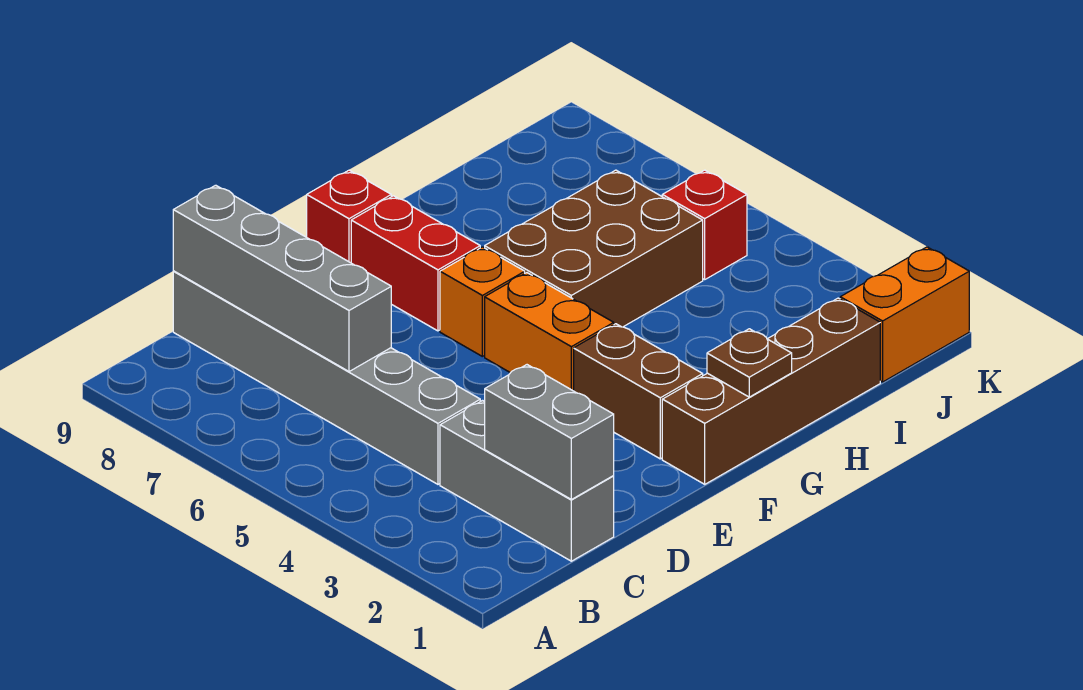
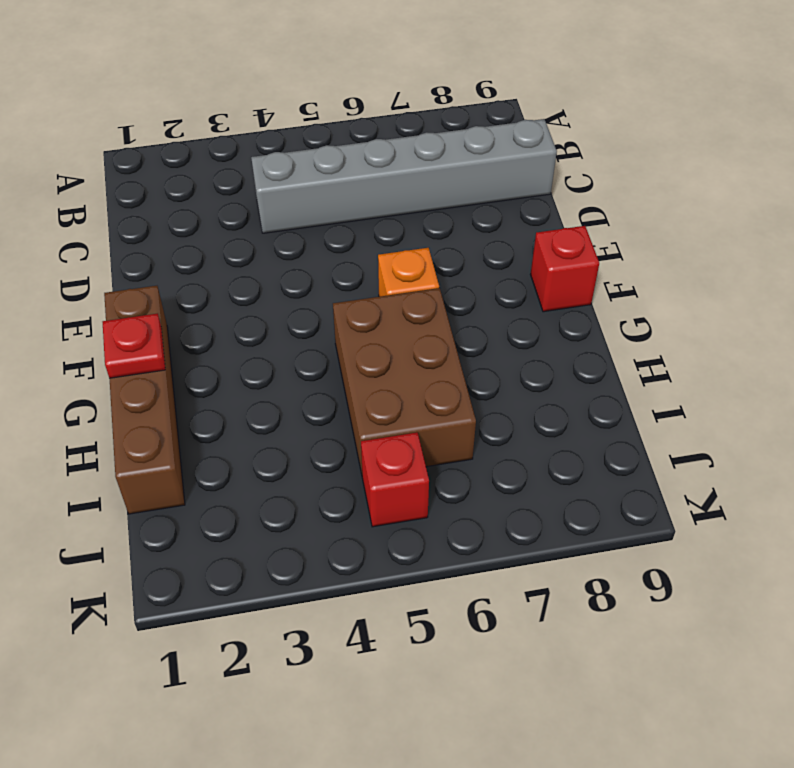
red 1x1 plate [103,313,165,378] -> brown 1x1 plate [707,329,792,397]
none -> grey 1x3 brick [440,401,614,561]
none -> brown 1x2 brick [574,324,703,459]
none -> orange 1x2 brick [485,273,614,391]

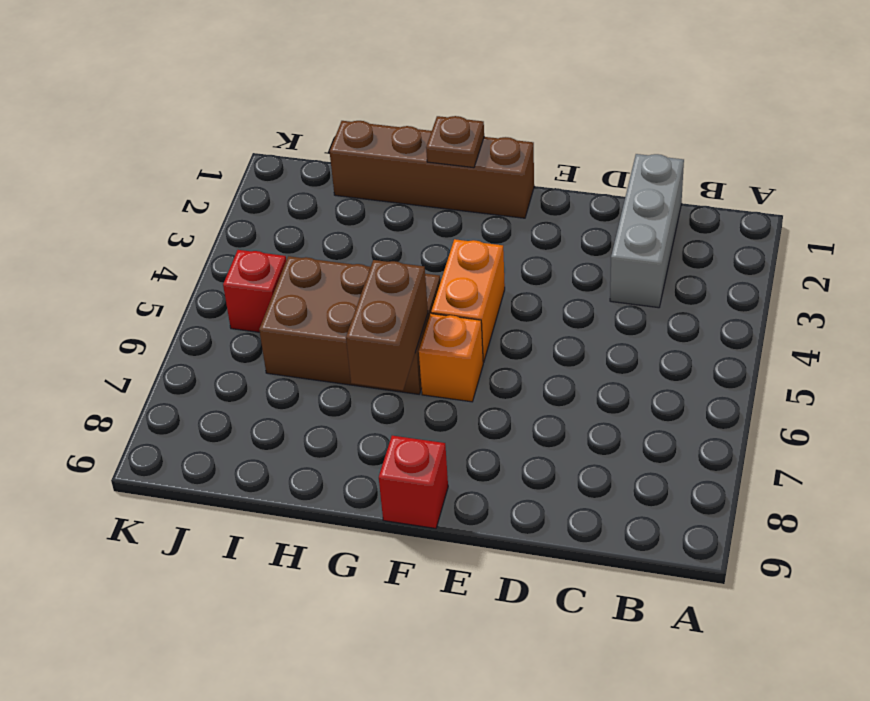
brown 1x2 brick [346,260,428,390] -> brown 1x2 brick moved to [574,324,703,459]
none -> grey 1x6 brick [173,271,480,484]
none -> red 1x2 brick [351,196,480,331]
none -> orange 1x2 brick [840,247,969,382]

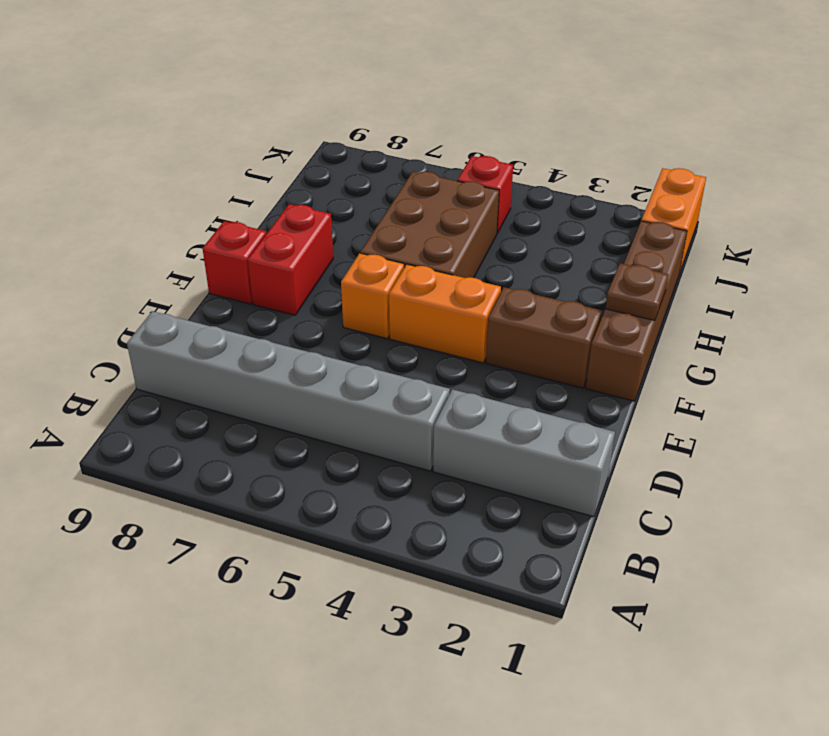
red 1x2 brick [248,204,333,315] -> red 1x2 brick turned to [351,196,480,331]
none -> grey 1x2 brick [485,365,614,499]
none -> grey 1x4 brick [173,185,391,372]

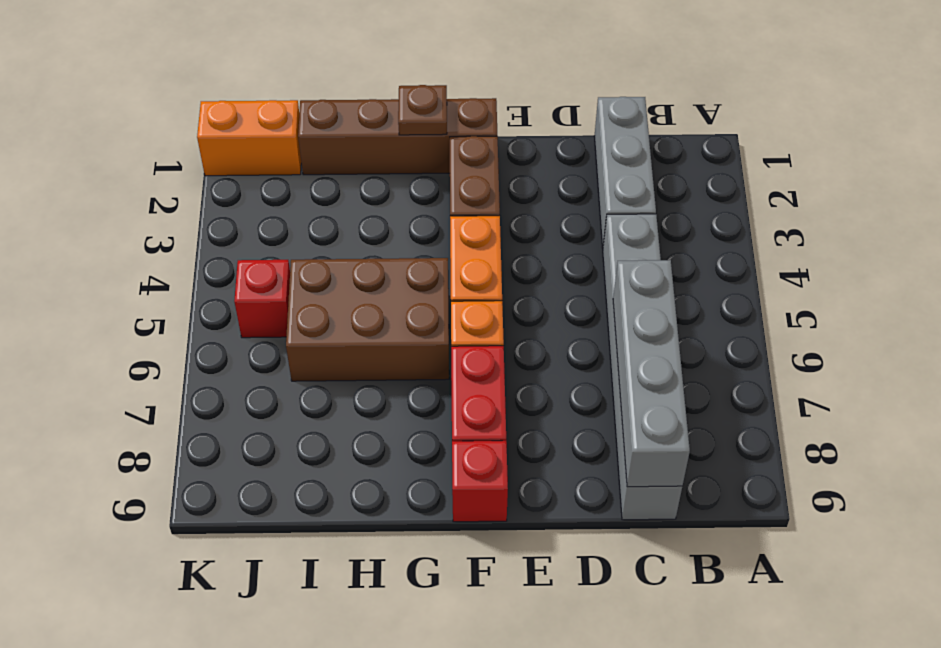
none -> grey 1x2 brick [485,365,614,499]

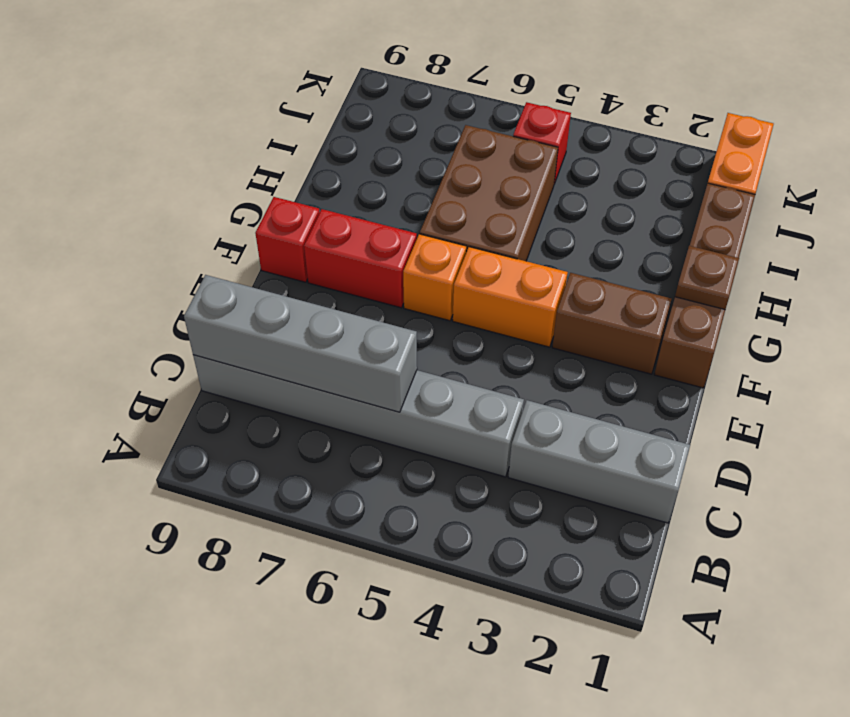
none -> grey 1x2 brick [485,365,614,499]

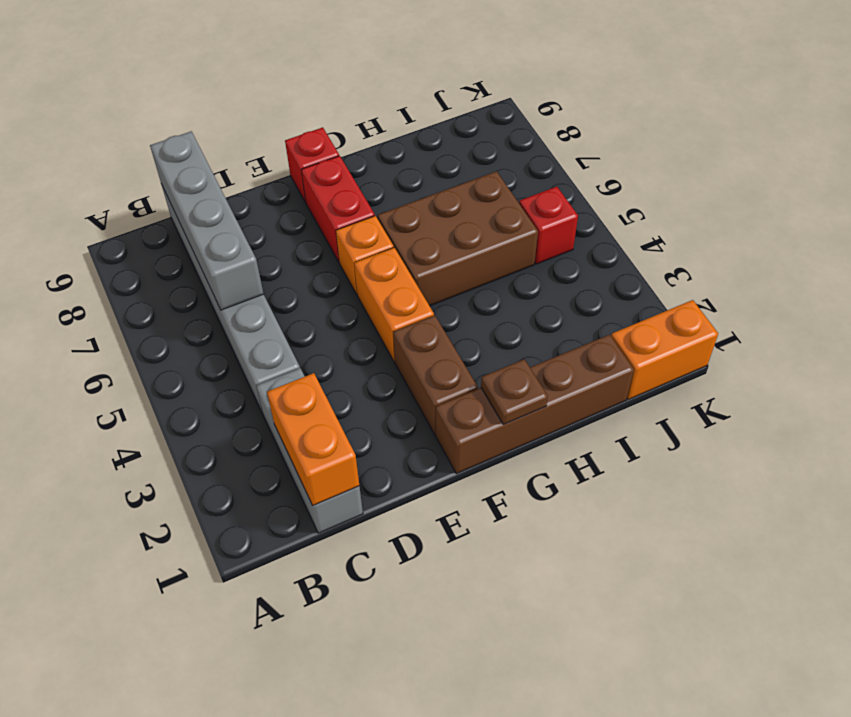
orange 1x2 brick [267,373,359,505] -> grey 1x2 brick [485,365,614,499]

